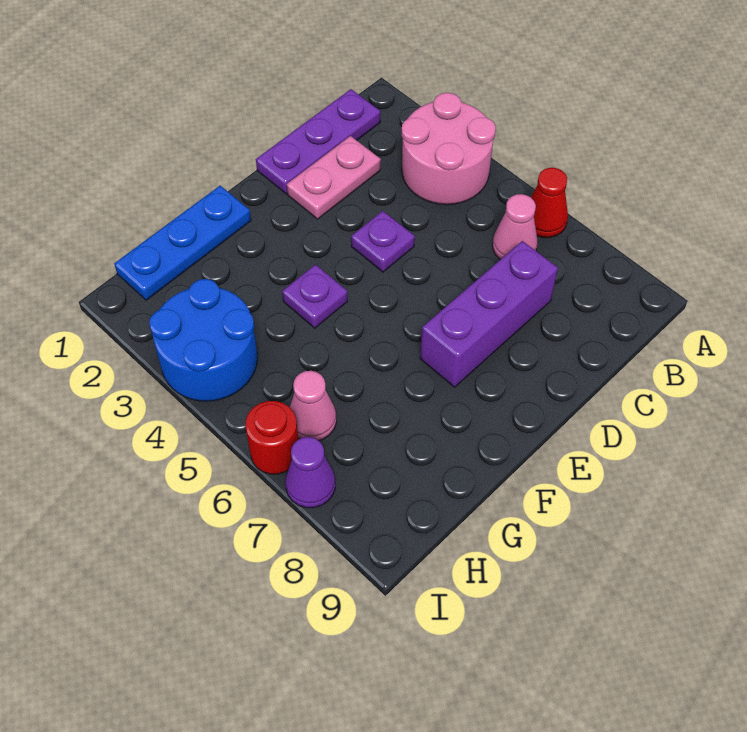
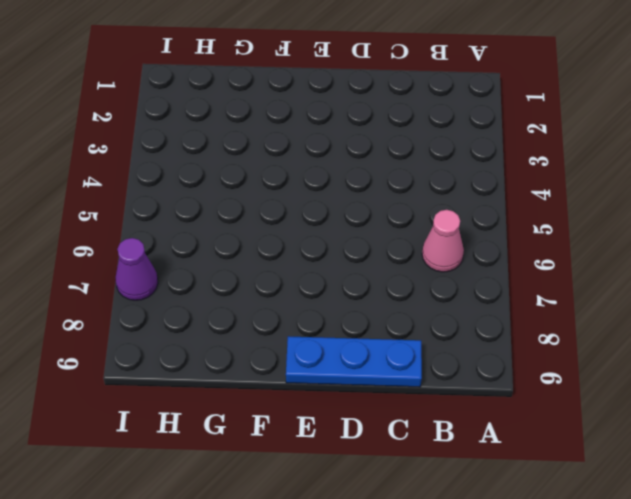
blue 1x3 plate [286,336,422,387] -> blue 1x3 plate moved to [114,186,251,300]
none -> pink 2x2 round brick [401,93,496,205]
none -> red 1x1 cone [531,168,568,238]
none -> purple 1x3 plate [256,89,380,194]

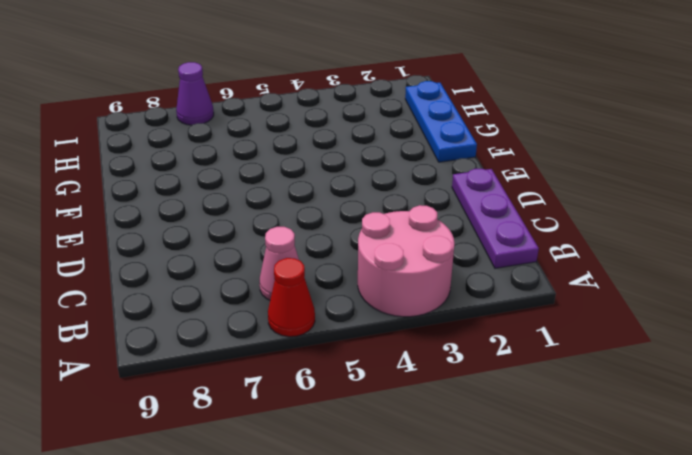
none -> pink 1x2 plate [287,136,381,219]
none -> purple 1x3 brick [420,241,558,387]
none -> purple 1x1 plate [351,211,415,272]

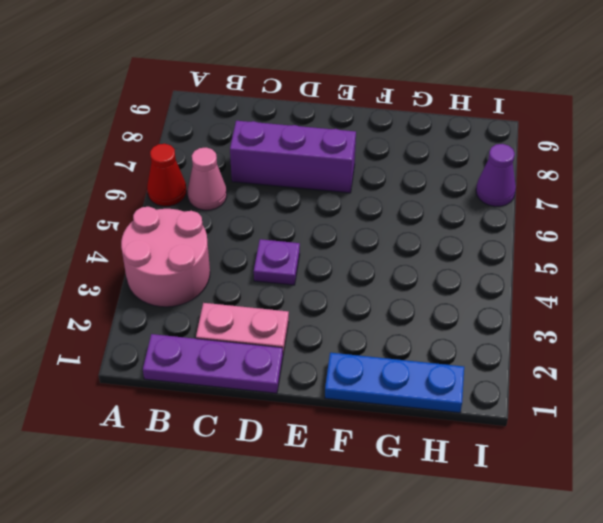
none -> purple 1x1 plate [282,265,348,328]
none -> blue 2x2 round brick [149,279,258,401]
none -> pink 1x1 cone [290,371,336,441]

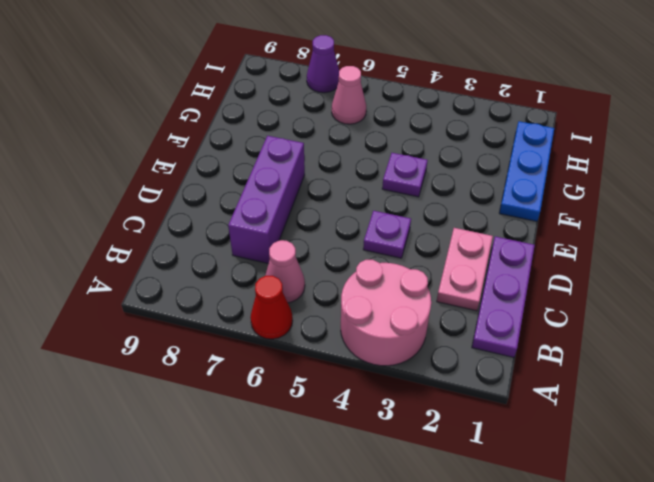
none -> blue 2x2 round brick [149,279,258,401]
none -> red 1x1 round brick [245,401,298,474]

